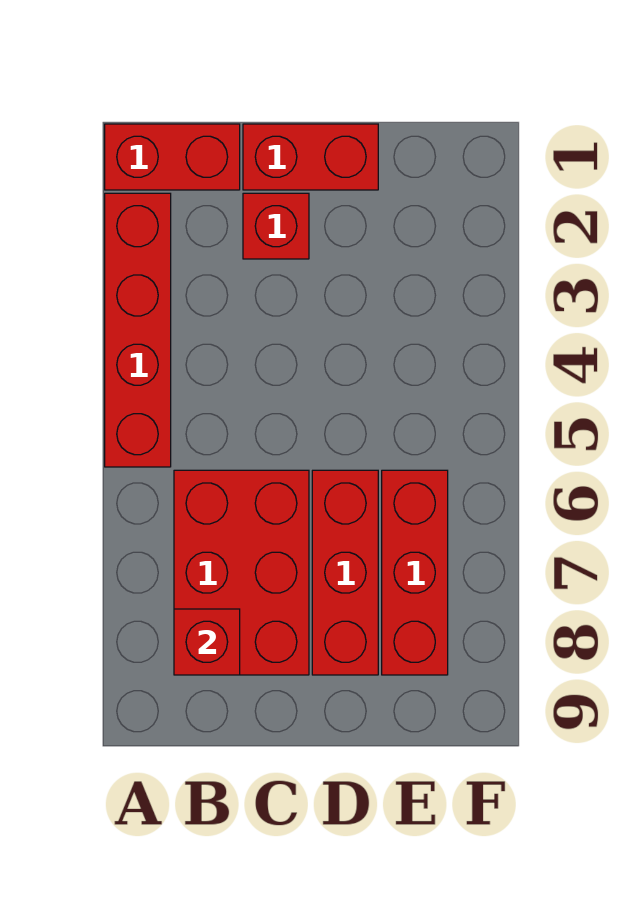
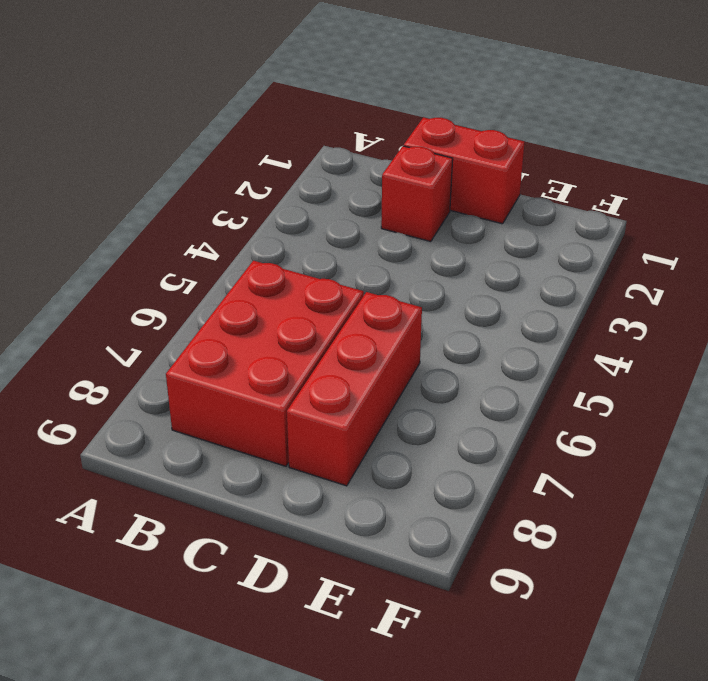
none -> red 1x2 brick [105,124,240,190]
none -> red 1x4 brick [105,193,171,467]

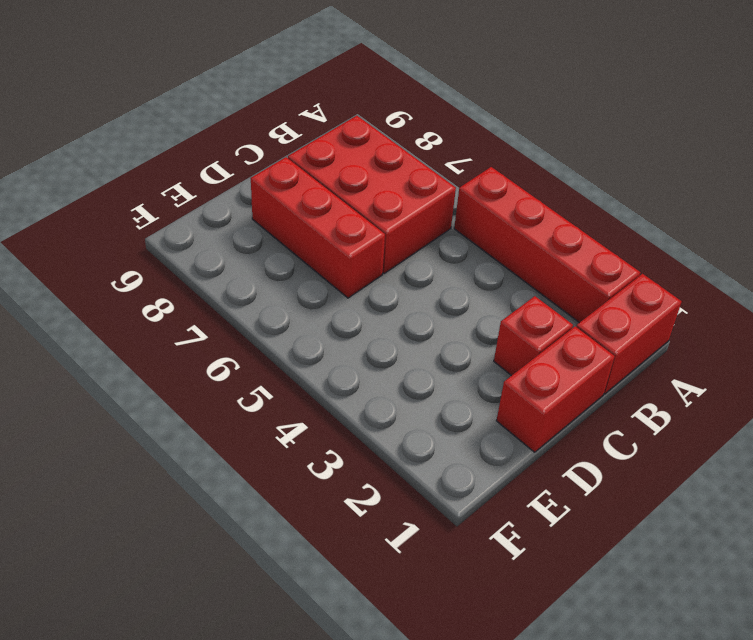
none -> red 1x3 brick [382,470,448,675]
none -> red 1x1 brick [174,609,240,675]

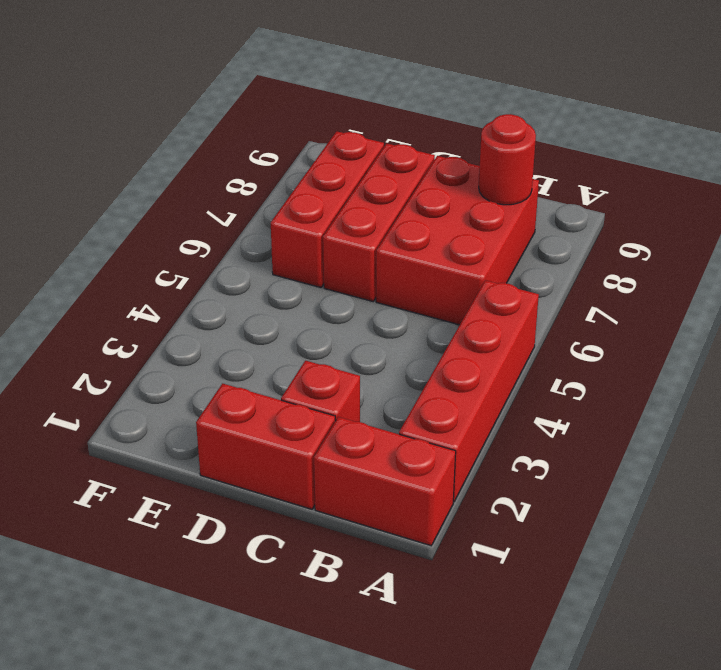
red 1x1 round brick [479,114,536,205] -> red 1x1 brick [174,609,240,675]

